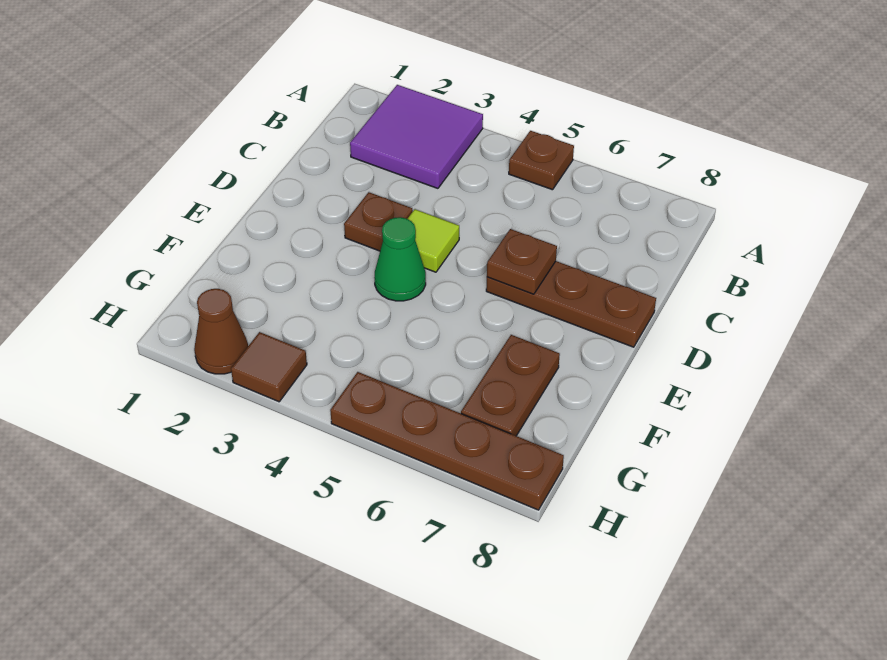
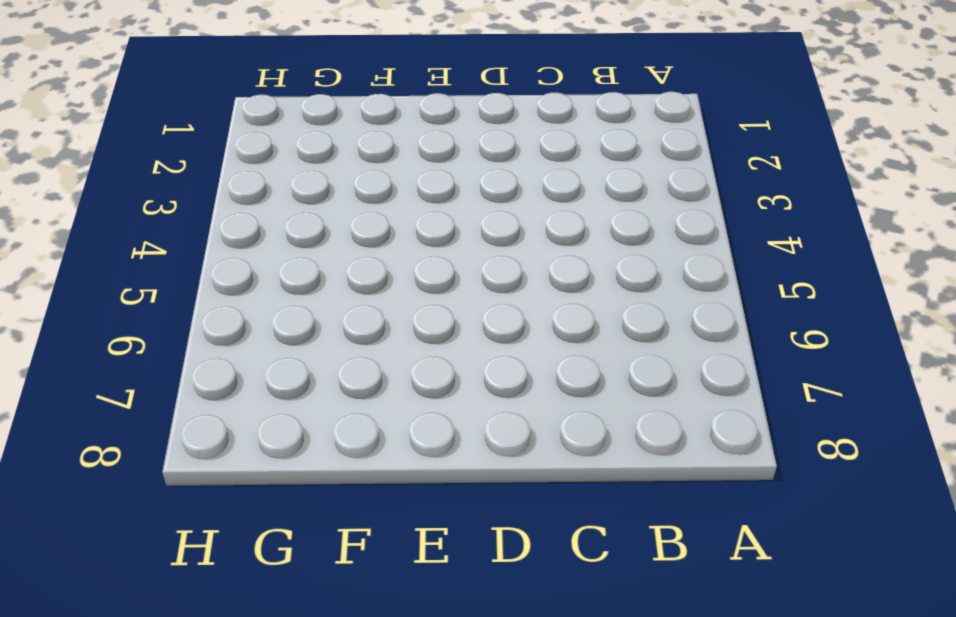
none -> purple 2x2 tile [350,85,483,188]
none -> brown 1x1 plate [509,131,574,190]

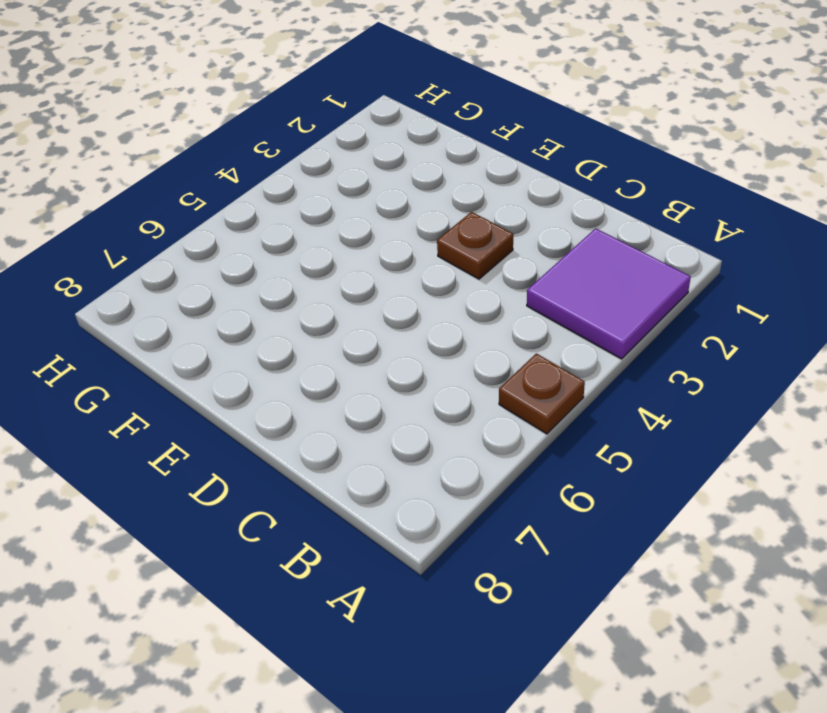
none -> lime 1x1 tile [408,209,459,272]
none -> brown 1x3 plate [486,261,656,347]

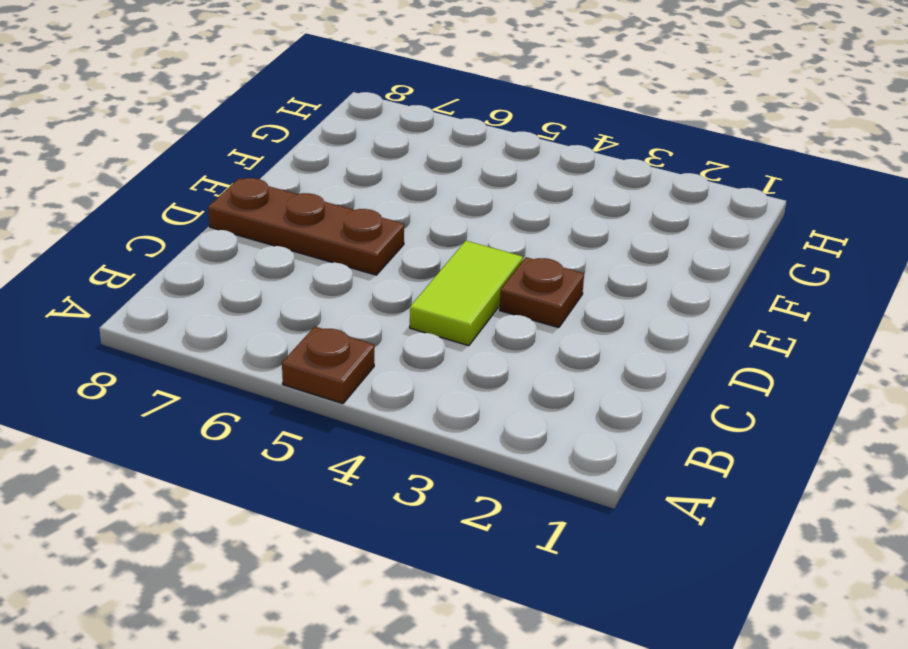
lime 1x2 tile [410,241,523,346] -> lime 1x1 tile [408,209,459,272]
none -> purple 2x2 tile [350,85,483,188]
none -> green 1x1 cone [374,217,426,301]

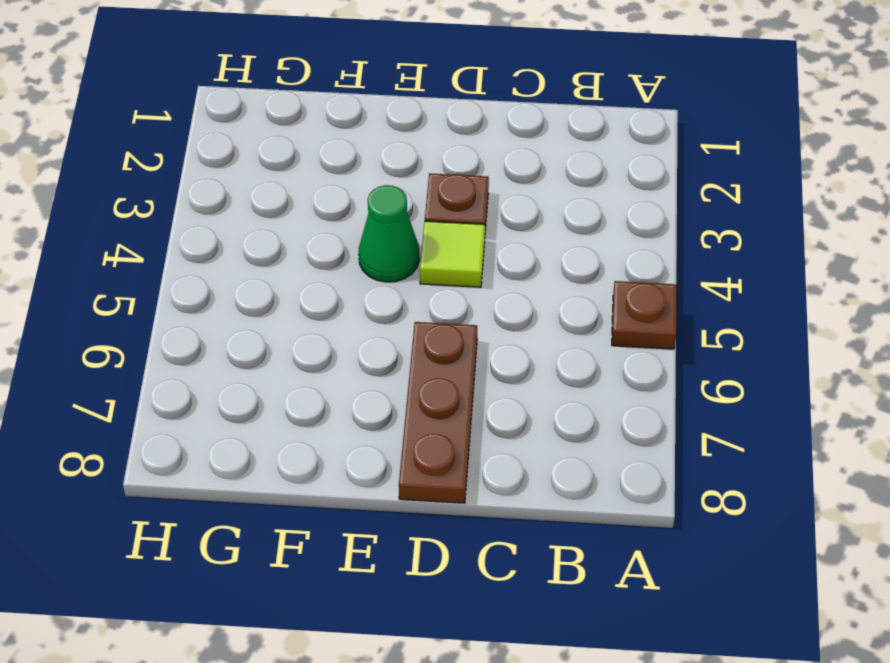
none -> purple 2x2 tile [350,85,483,188]
none -> brown 1x2 plate [461,335,560,436]

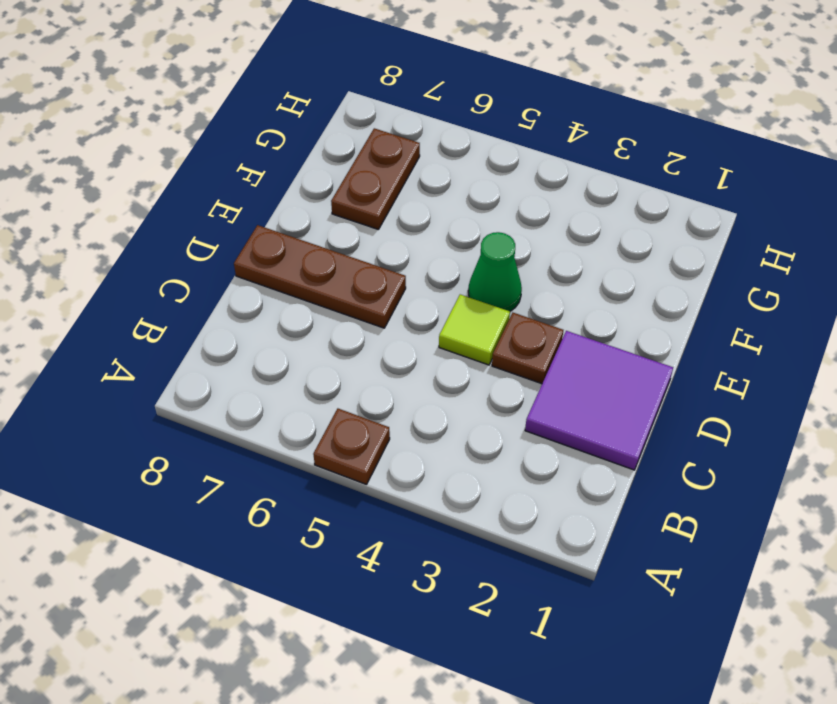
purple 2x2 tile [525,331,673,470] -> purple 2x2 tile moved to [350,85,483,188]
none -> brown 1x1 cone [194,289,248,374]
none -> brown 1x1 tile [231,332,307,402]

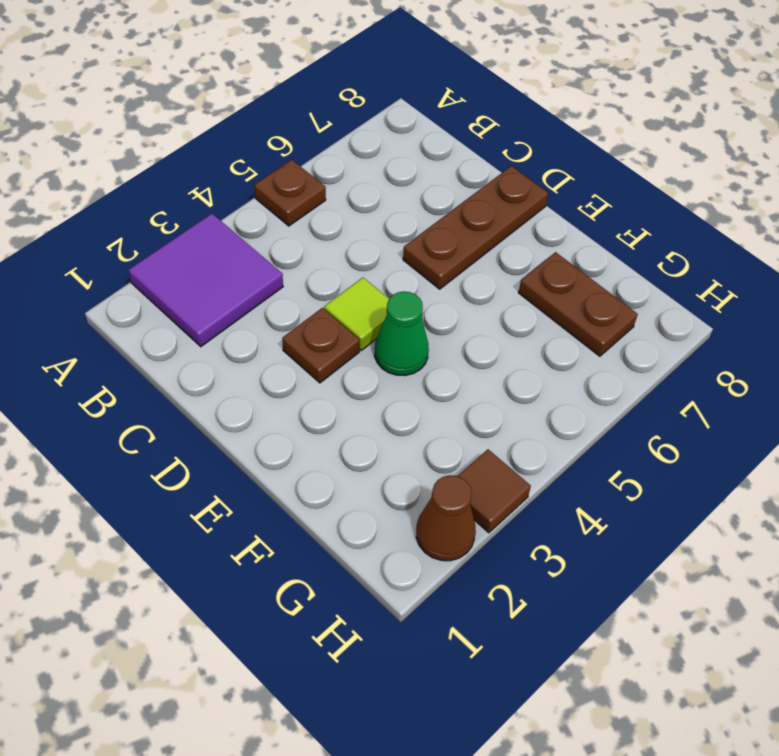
none -> brown 1x4 plate [330,372,564,510]
none -> brown 1x1 plate [487,229,557,294]

